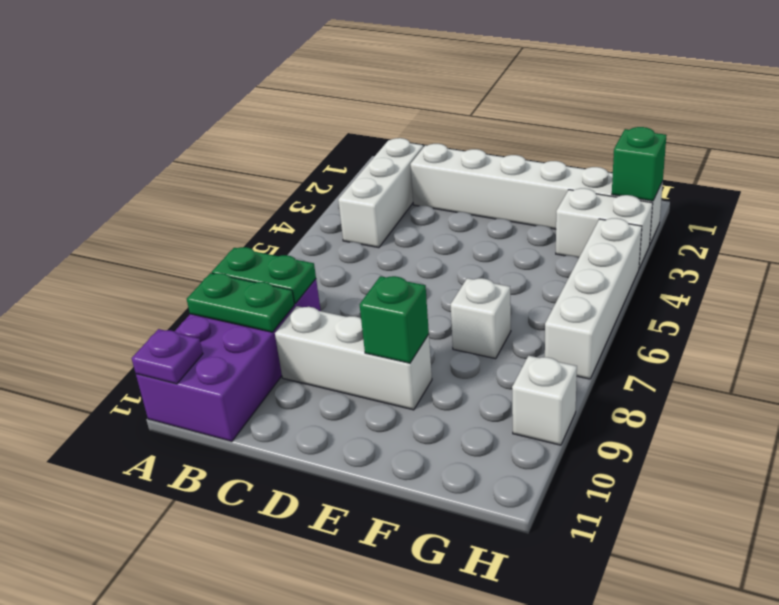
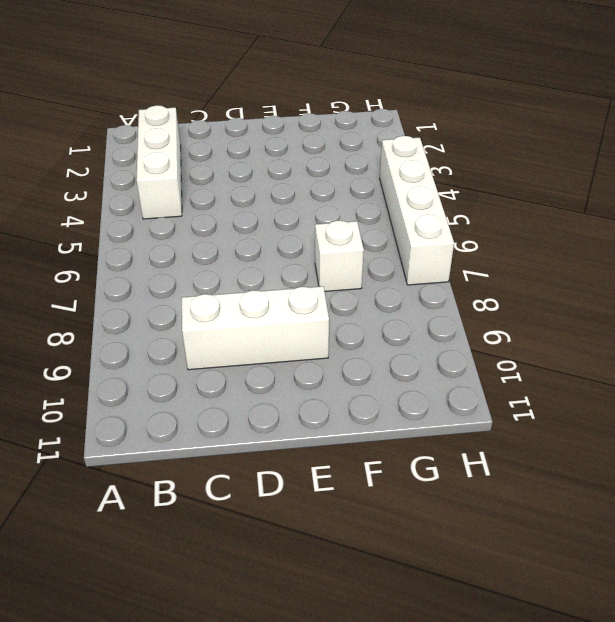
none -> purple 2x4 brick [136,279,321,442]
none -> white 1x6 brick [410,144,663,244]
none -> white 1x2 brick [556,188,653,268]

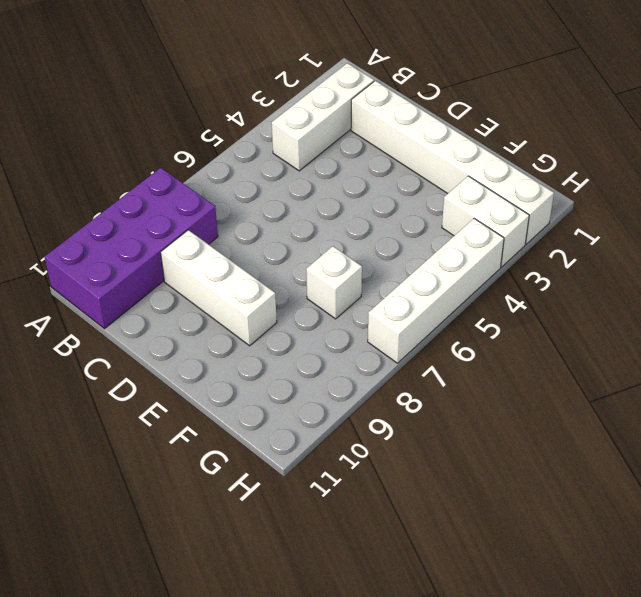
none -> white 1x1 brick [512,356,577,445]
none -> green 1x2 plate [212,247,316,304]
none -> green 1x2 plate [187,273,294,332]

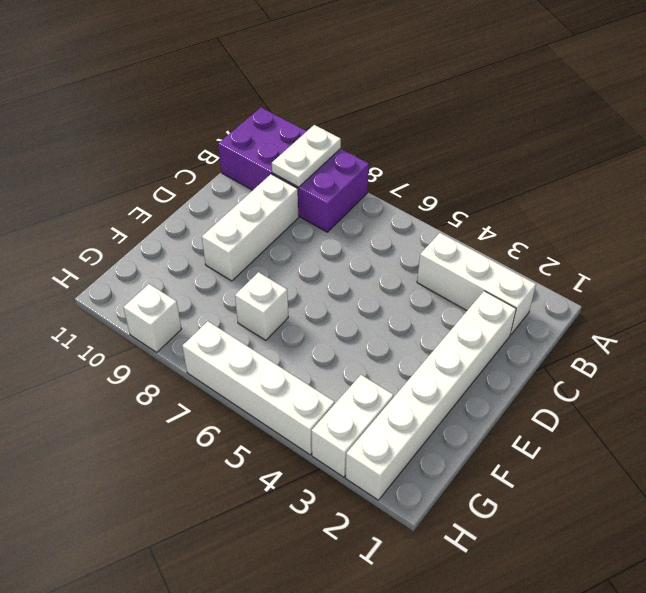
white 1x2 plate [272,125,341,187] -> green 1x2 plate [187,273,294,332]
none -> green 1x2 plate [212,247,316,304]
none -> purple 1x1 plate [132,329,203,384]
none -> green 1x1 brick [360,276,429,363]

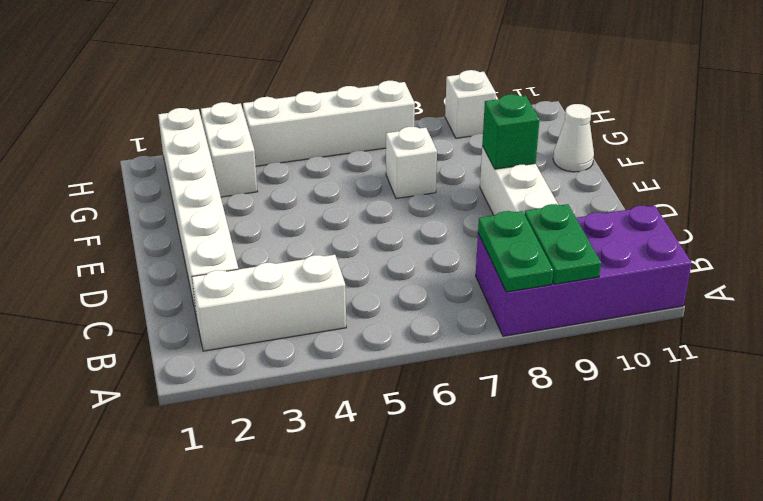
white 1x1 cone [553,104,594,172] -> none
none -> purple 1x1 plate [132,329,203,384]
none -> green 1x1 brick [612,127,667,201]

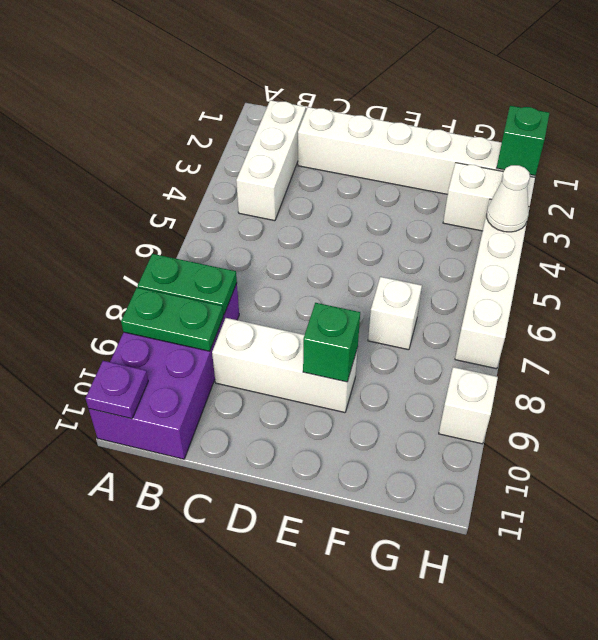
white 1x1 cone [487,165,530,232] -> none

